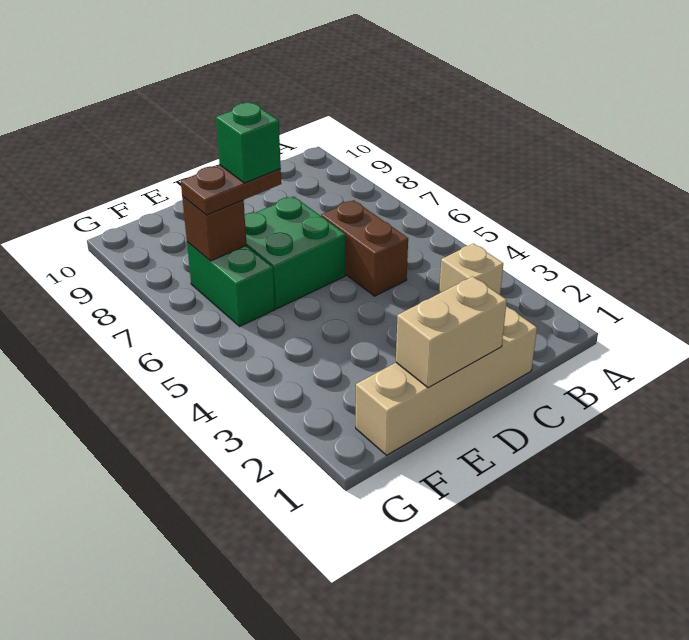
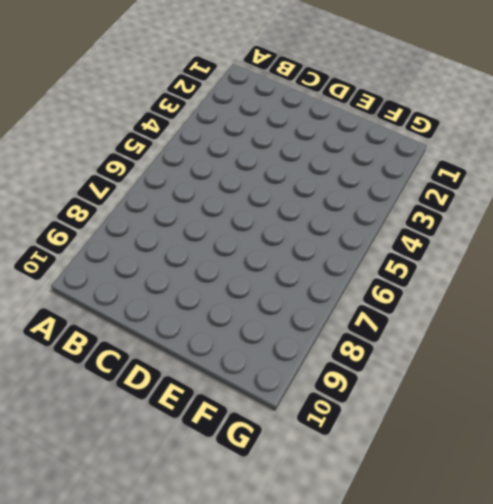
none -> tan 1x1 brick [439,243,503,295]
none -> tan 1x4 brick [356,306,537,455]

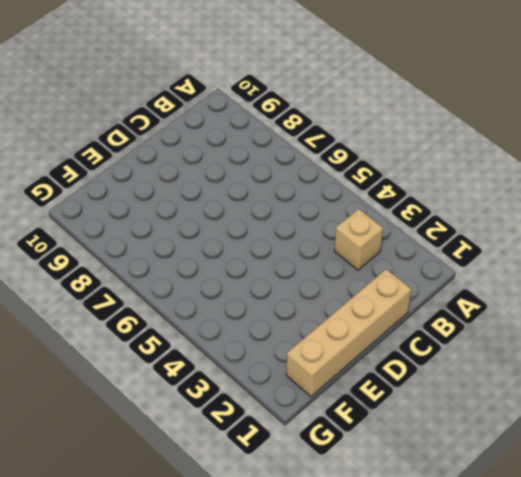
none -> brown 1x2 brick [321,200,408,296]
none -> green 2x2 brick [245,196,345,309]

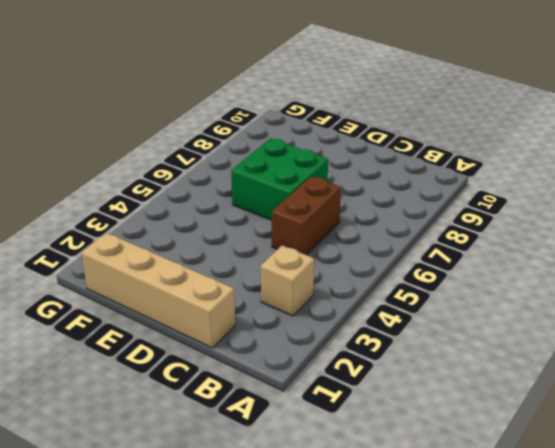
none -> green 1x2 brick [187,242,275,326]
none -> tan 1x2 brick [396,277,507,388]

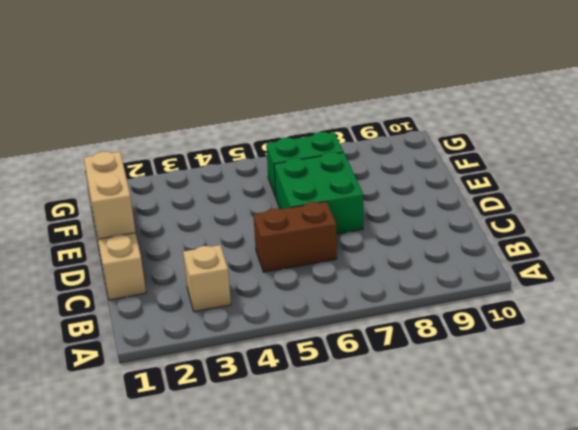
none -> brown 1x1 brick [182,197,246,261]
none -> brown 1x2 plate [181,165,281,215]

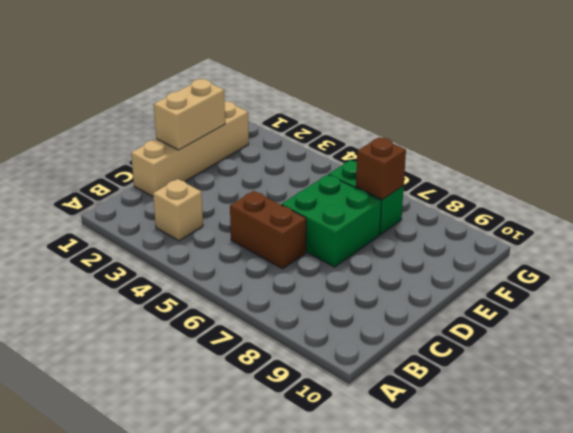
none -> brown 1x2 plate [181,165,281,215]
none -> green 1x1 brick [216,103,281,183]

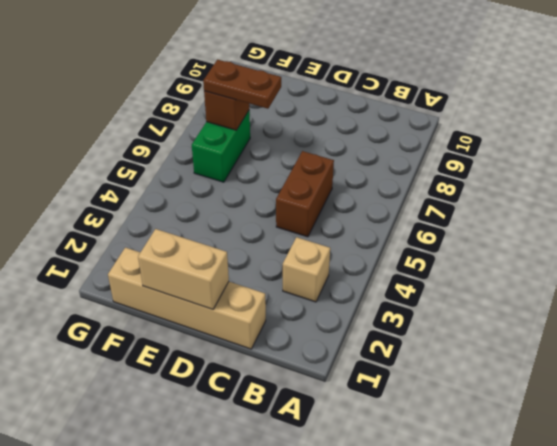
none -> green 2x2 brick [245,196,345,309]
none -> green 1x1 brick [216,103,281,183]

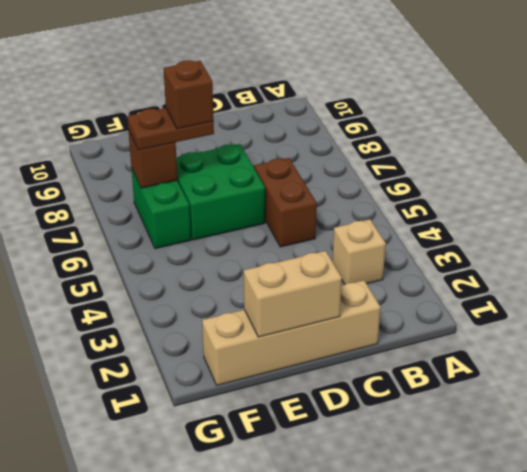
brown 1x1 brick [164,60,214,129] -> green 1x1 brick [216,103,281,183]

